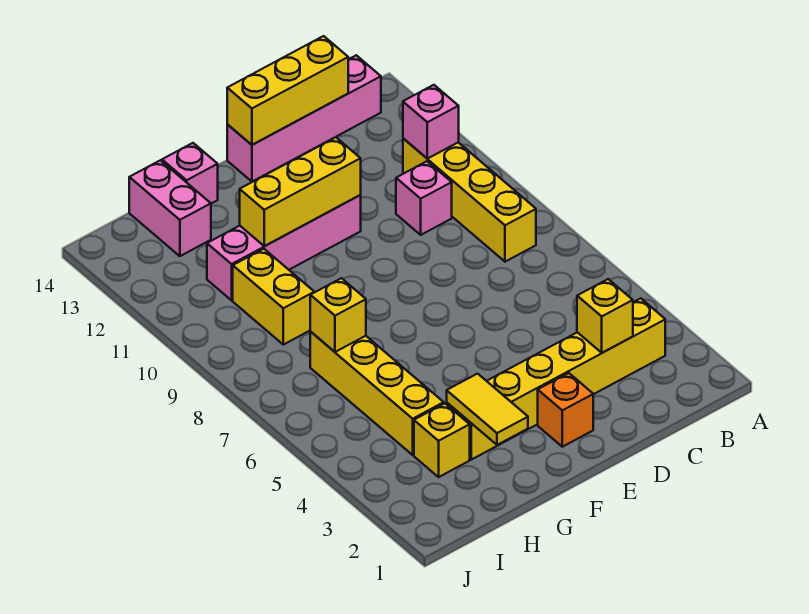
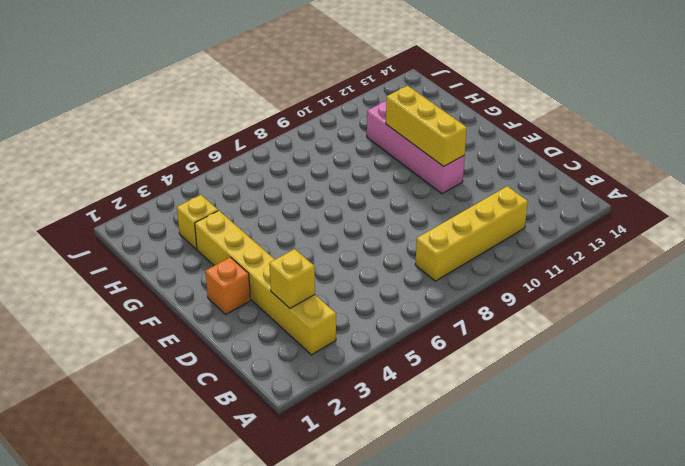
none -> pink 1x4 brick [227,55,381,182]
none -> pink 1x1 brick [396,161,452,235]
none -> pink 1x1 brick [162,143,218,204]

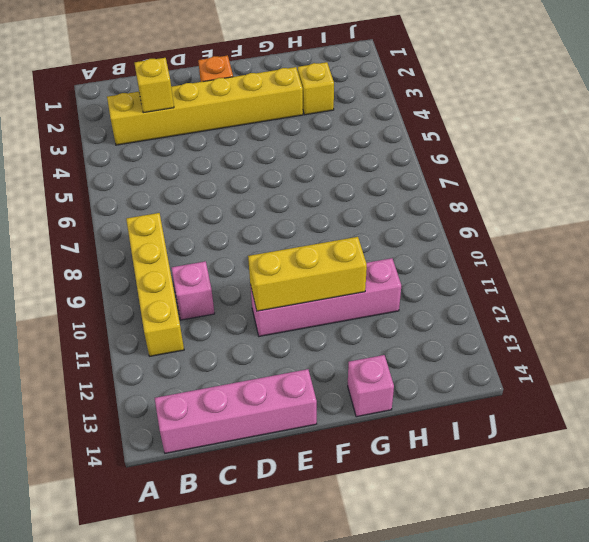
none -> yellow 1x4 brick [310,332,444,455]
none -> yellow 1x2 brick [233,249,314,345]
none -> pink 1x2 brick [129,160,211,256]

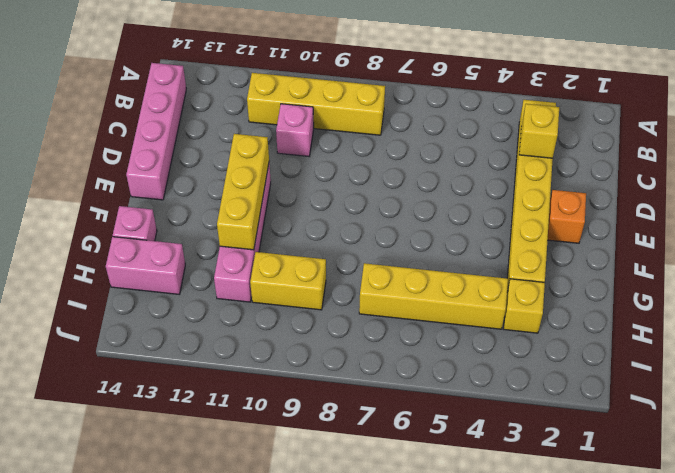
none -> pink 1x1 brick [403,85,459,159]
none -> yellow 1x3 brick [227,36,348,145]
none -> yellow 1x2 tile [447,374,528,445]

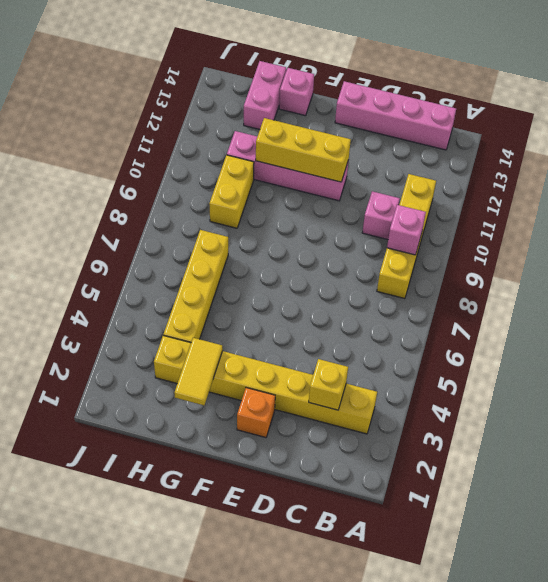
pink 1x1 brick [387,205,426,255] -> pink 1x1 brick moved to [403,85,459,159]
none -> yellow 1x3 brick [227,36,348,145]
none -> yellow 1x1 brick [310,278,366,352]

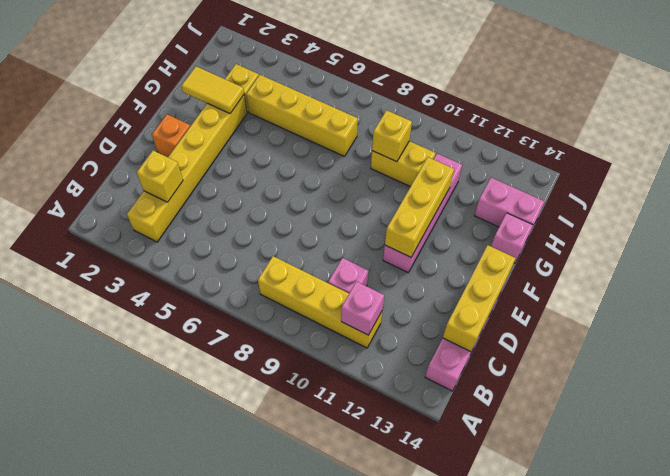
yellow 1x1 brick [372,110,412,162] -> yellow 1x1 brick moved to [310,278,366,352]

